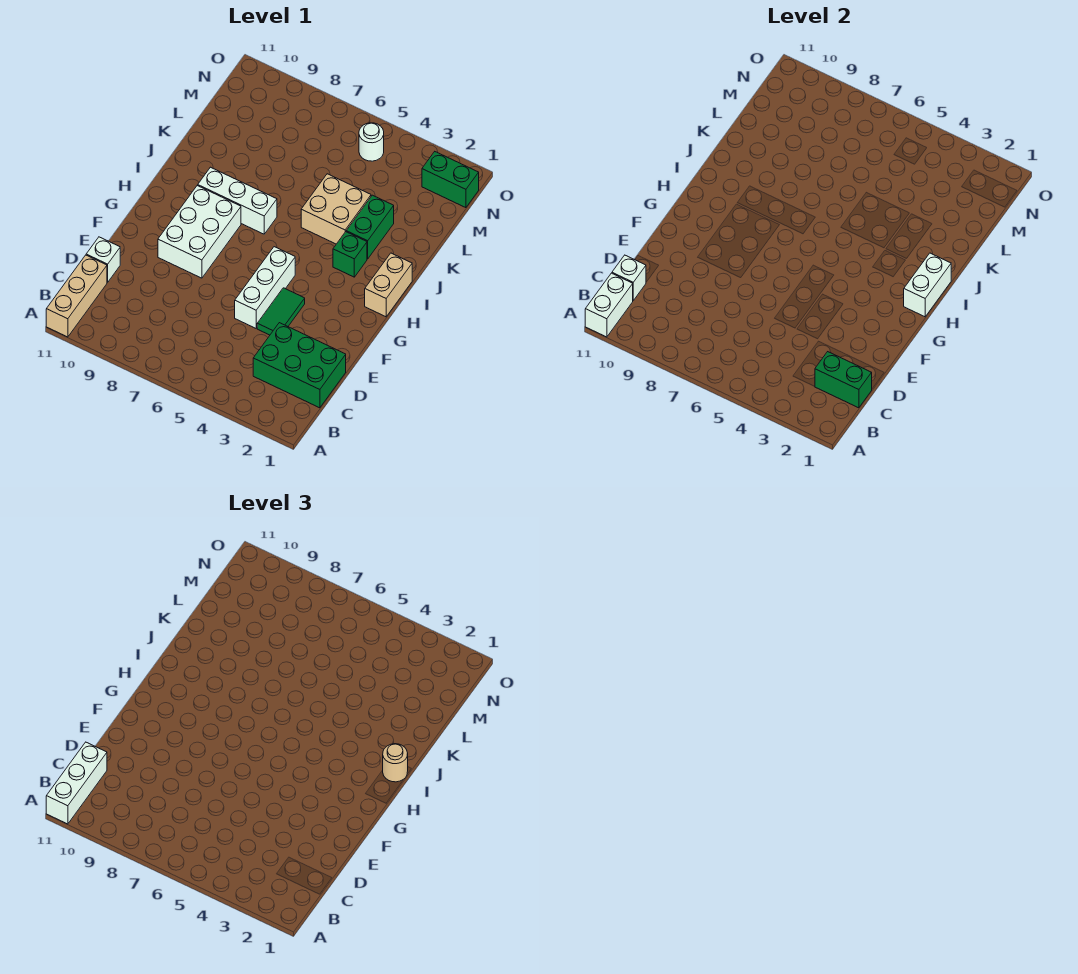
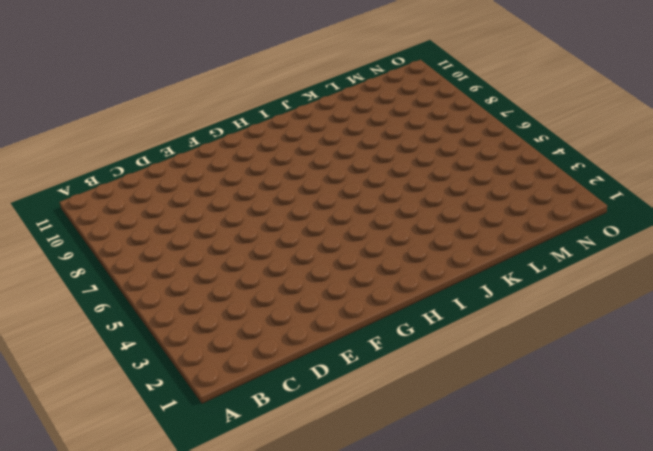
none -> tan 1x3 brick [46,255,107,337]
none -> green 2x3 brick [253,323,346,408]
none -> white 1x1 brick [86,237,120,282]

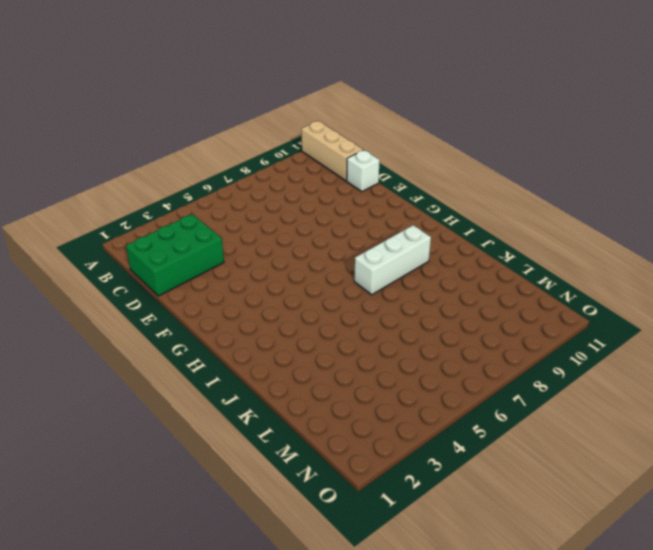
none -> green 1x2 tile [257,288,305,335]
none -> white 1x3 brick [235,247,295,328]
none -> white 2x3 brick [158,185,241,278]

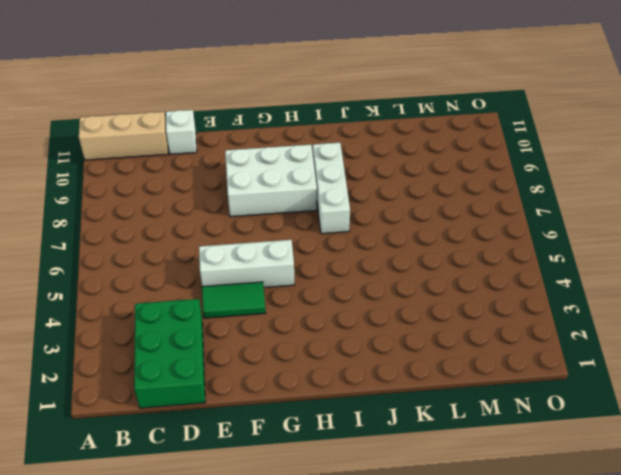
none -> tan 1x2 brick [365,253,412,317]
none -> green 1x1 brick [333,232,367,277]
none -> green 1x2 brick [346,195,394,259]

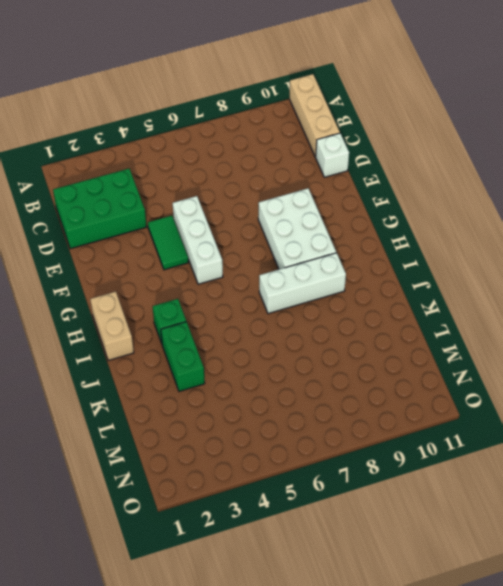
none -> tan 2x2 brick [301,174,371,244]
none -> green 1x2 brick [422,152,479,208]
none -> white 1x1 round brick [359,123,384,161]

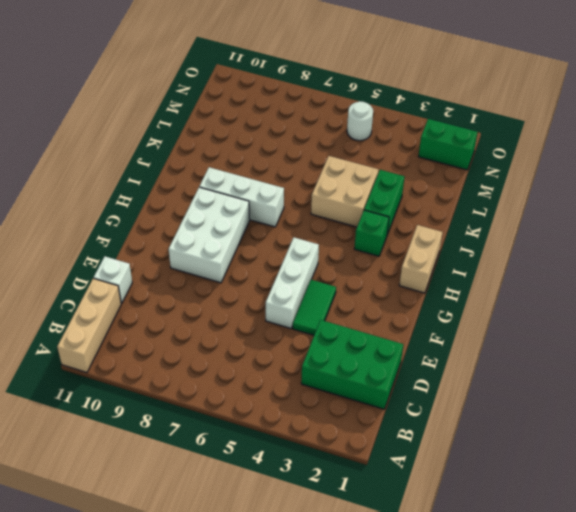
none -> white 1x2 brick [585,273,633,337]
none -> green 1x2 brick [815,352,872,408]
none -> white 1x1 brick [612,255,646,300]

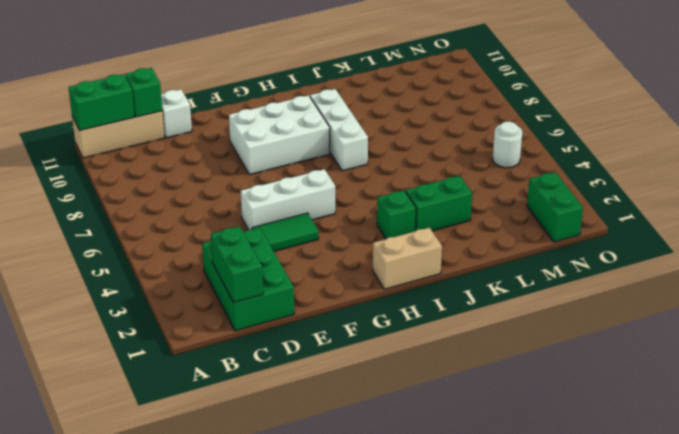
green 1x2 brick [69,74,135,131] -> white 1x2 brick [585,273,633,337]
green 1x1 brick [125,68,162,117] -> white 1x1 brick [612,255,646,300]
none -> tan 2x2 brick [301,174,371,244]
none -> white 1x2 brick [904,253,951,317]
none -> white 1x3 brick [46,742,107,824]

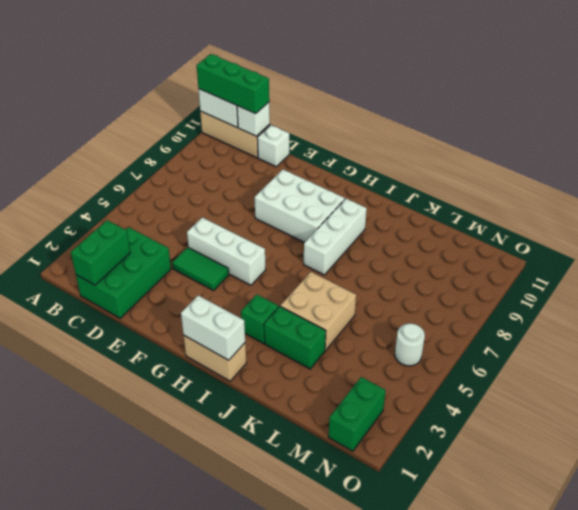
green 1x3 brick [197,54,269,114] -> white 1x3 brick [46,742,107,824]
none -> tan 1x1 round brick [383,744,408,782]

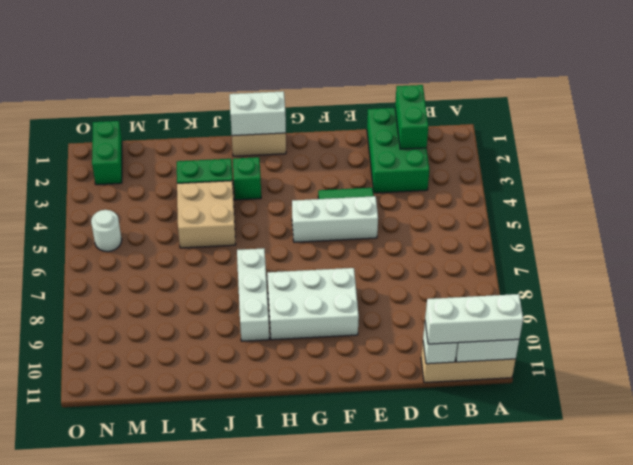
none -> white 1x1 brick [86,237,120,282]
none -> tan 1x1 round brick [383,744,408,782]

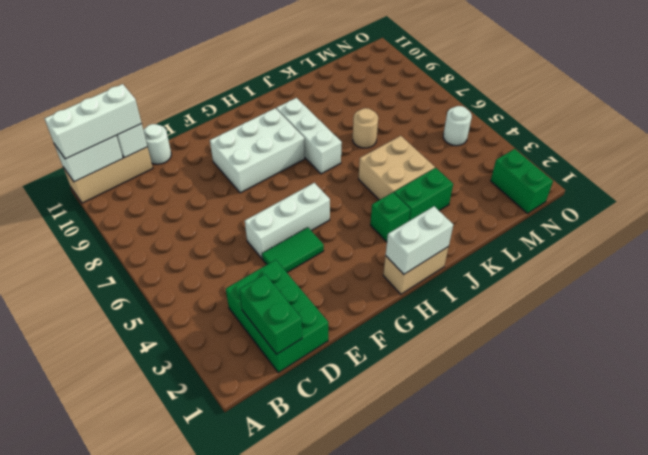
white 1x1 round brick [143,124,171,164] -> white 1x1 brick [86,237,120,282]
tan 1x1 round brick [353,108,378,148] -> tan 1x1 round brick moved to [383,744,408,782]

